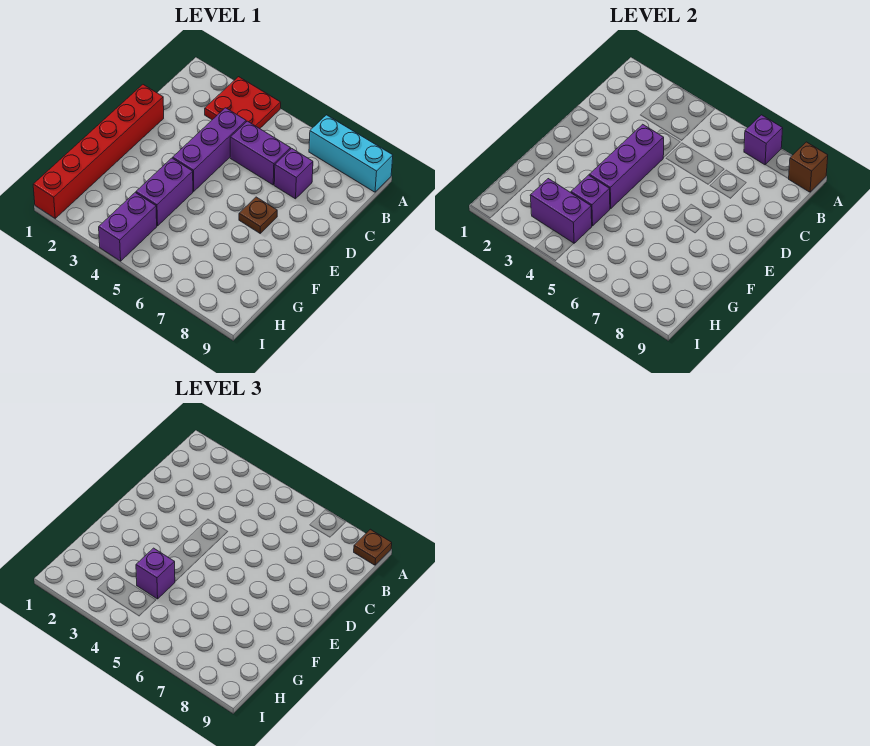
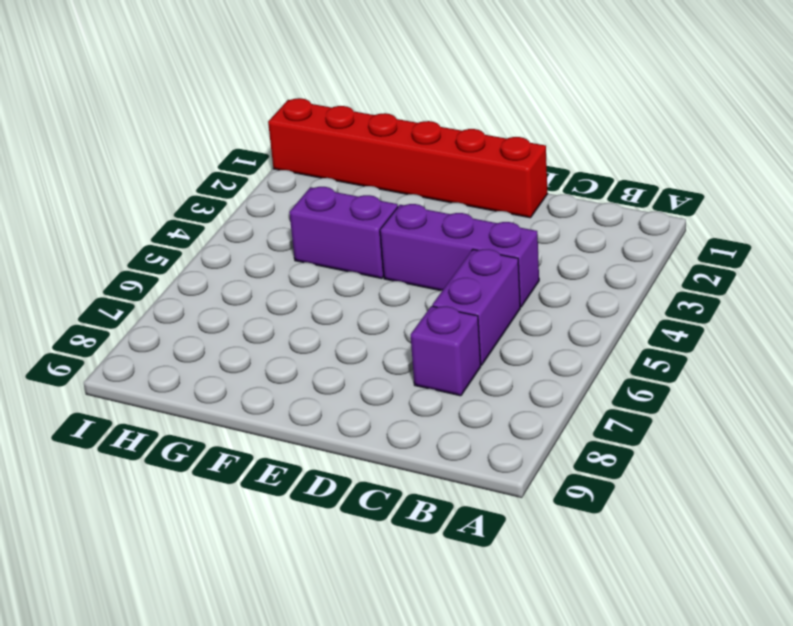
none -> red 2x2 plate [205,77,281,129]
none -> cyan 1x3 brick [309,115,393,192]
none -> brown 1x1 plate [239,197,277,233]

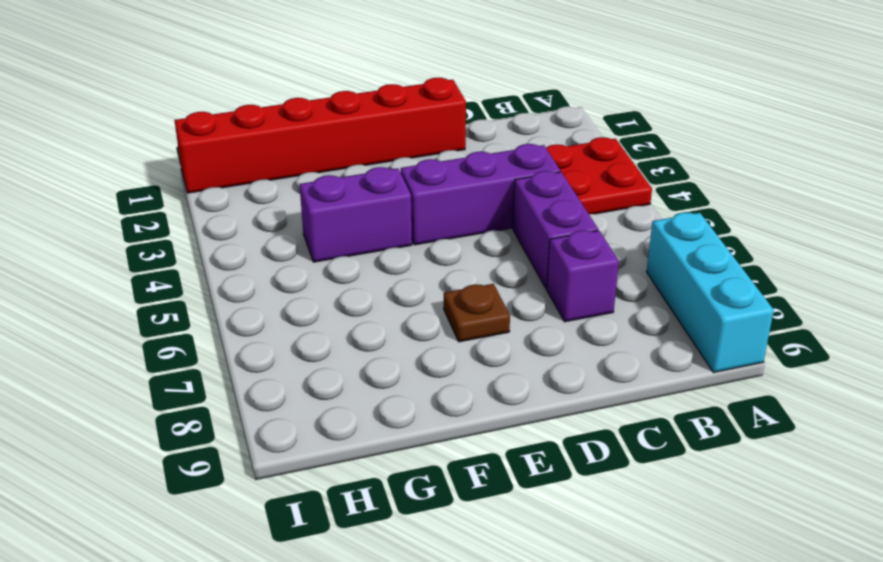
none -> purple 1x2 brick [99,193,157,261]
none -> purple 1x1 brick [744,115,783,165]
none -> brown 1x1 brick [789,142,828,192]

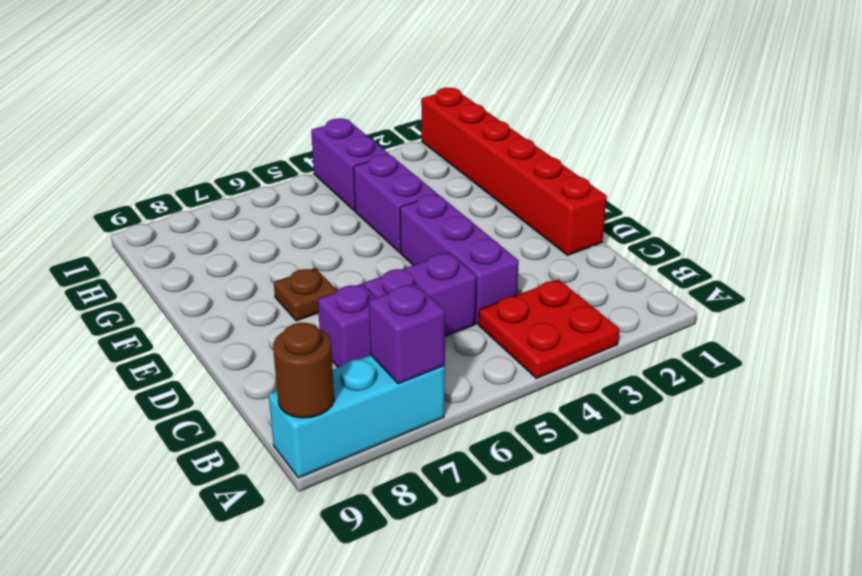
brown 1x1 round brick [273,323,334,418] -> brown 1x1 brick [789,142,828,192]
none -> purple 1x3 brick [589,124,664,209]
none -> purple 1x1 brick [571,175,610,226]
none -> purple 1x2 brick [530,179,592,243]

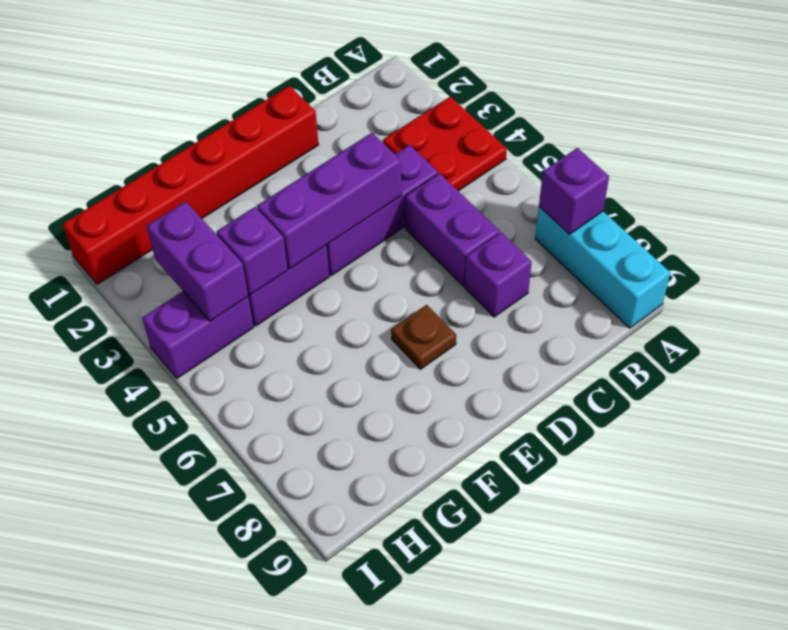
none -> brown 1x1 brick [789,142,828,192]
none -> brown 1x1 plate [354,529,392,565]
none -> purple 1x1 brick [136,548,175,599]

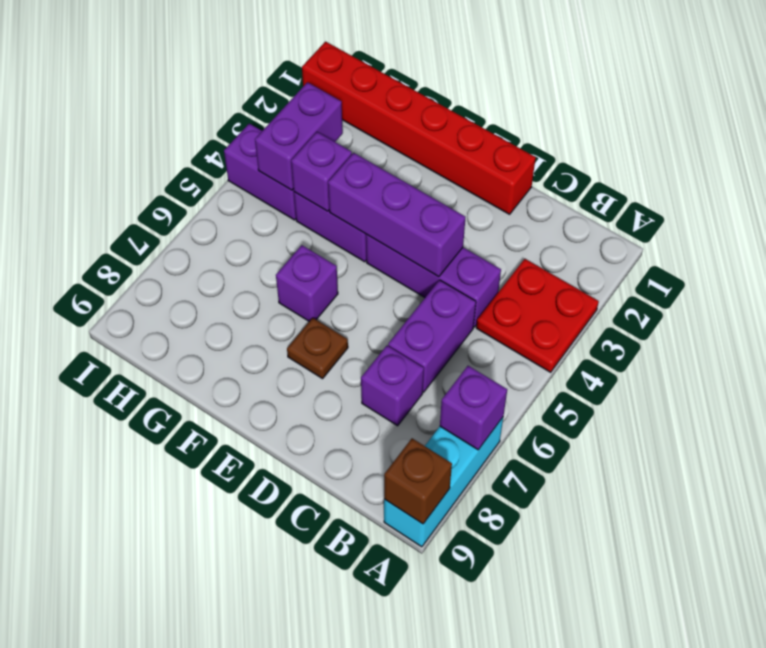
purple 1x1 brick [276,245,338,321] -> purple 1x1 brick moved to [136,548,175,599]
none -> brown 1x1 plate [354,529,392,565]

